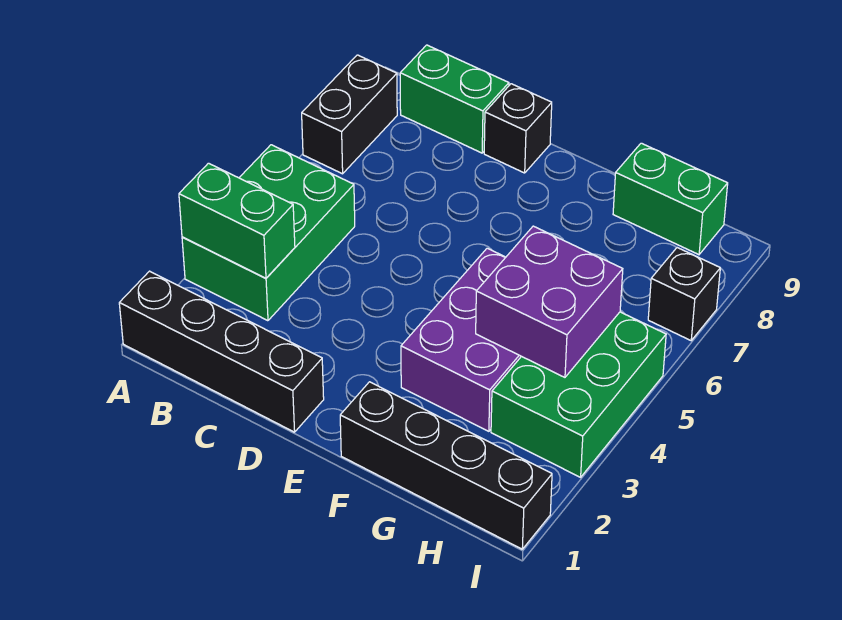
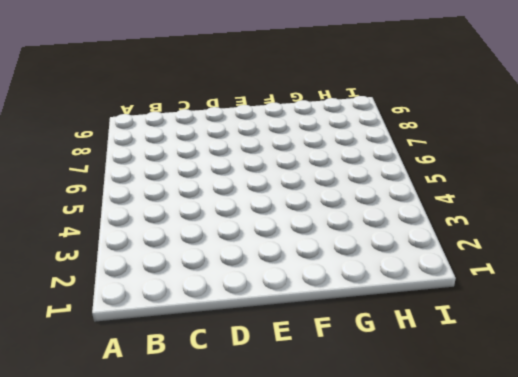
none -> black 1x4 brick [119,271,324,432]
none -> green 2x3 brick [182,145,355,321]
none -> black 1x2 brick [302,55,397,174]

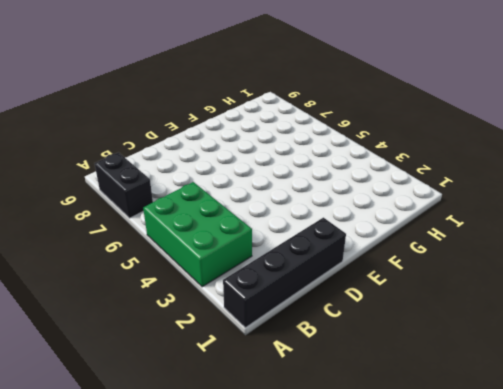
none -> green 1x2 brick [400,45,509,153]
none -> black 1x1 brick [484,84,552,173]
none -> black 1x4 brick [340,382,552,549]

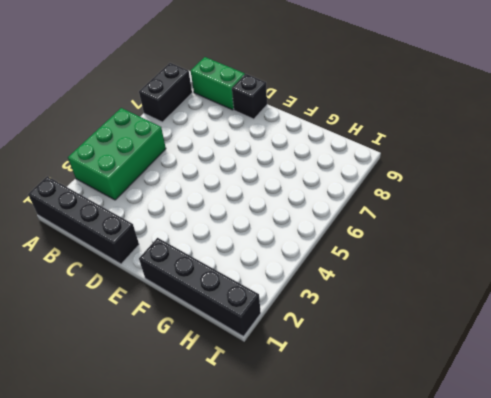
none -> purple 2x3 brick [401,248,521,431]
none -> green 1x2 brick [613,143,728,255]
none -> green 2x3 brick [491,312,666,477]

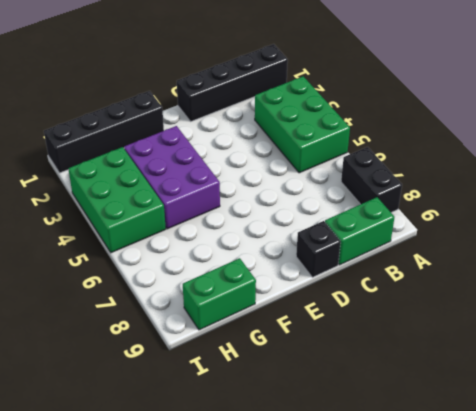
none -> black 1x1 brick [648,248,720,340]
none -> green 1x2 brick [179,163,295,278]
none -> purple 2x2 brick [476,226,623,377]

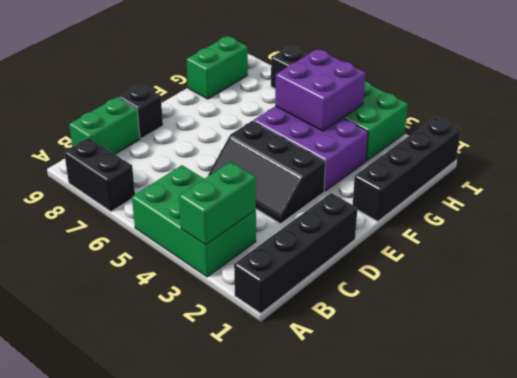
black 2x3 slope [208,121,326,224] -> none

